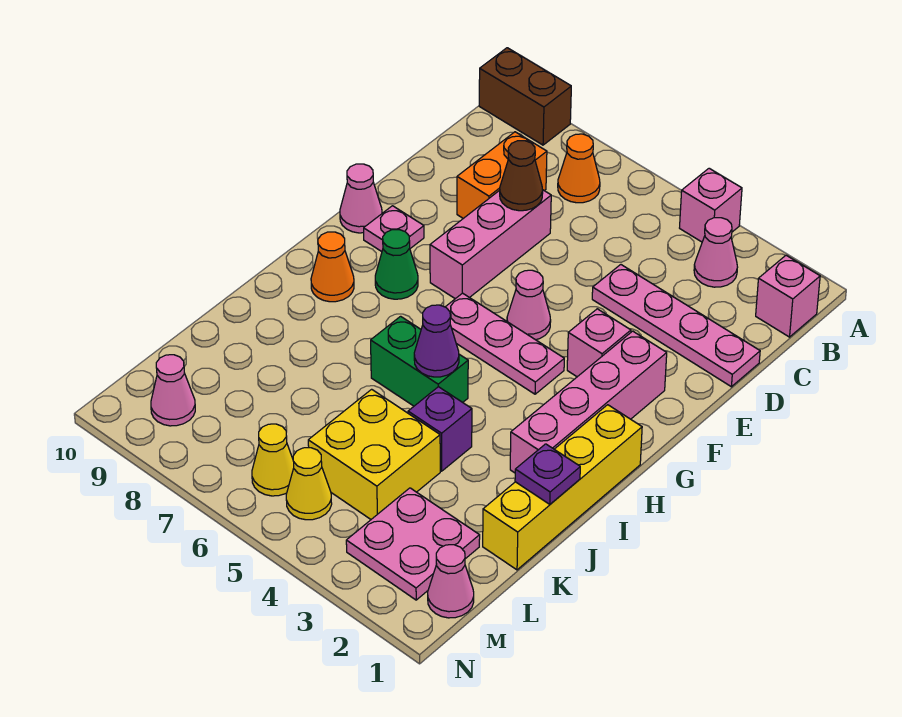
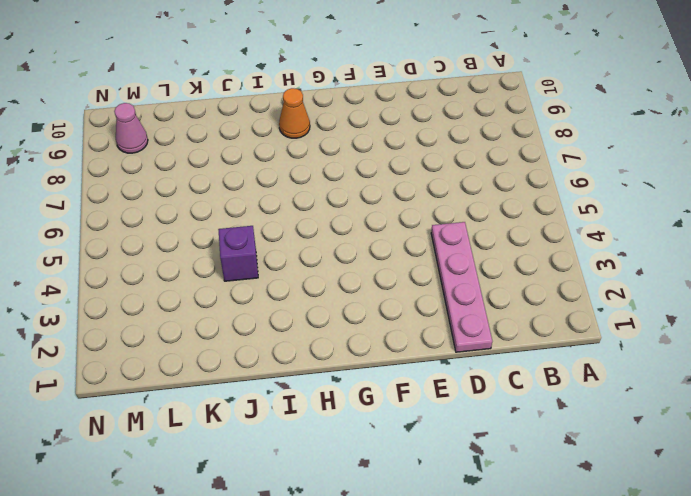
none -> pink 1x1 brick [680,168,742,242]
none -> brown 1x2 brick [479,48,571,145]
none -> pink 1x1 brick [756,255,820,337]

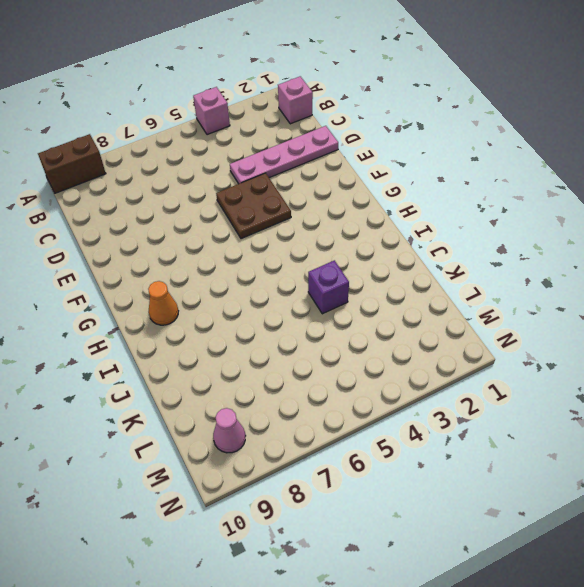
brown 2x2 plate [216,173,291,239] -> pink 1x1 cone [507,270,551,340]
none -> pink 1x1 cone [694,218,737,287]
none -> orange 1x1 cone [558,134,600,203]
none -> orange 1x2 brick [457,132,547,218]

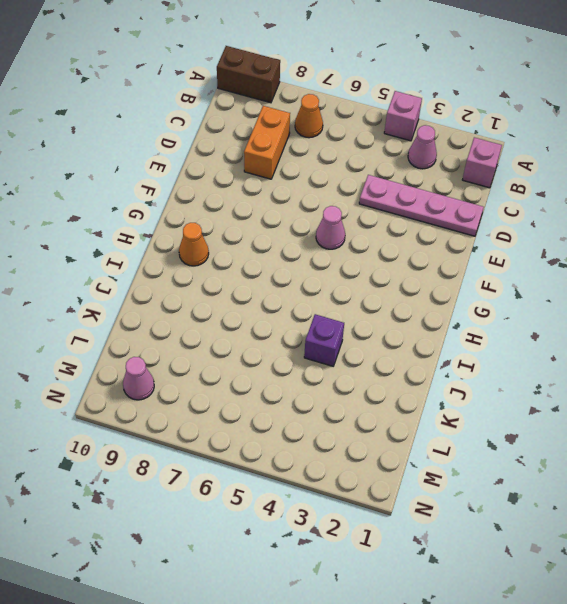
none -> pink 1x3 brick [430,190,551,299]
none -> pink 1x4 brick [510,331,667,473]
none -> pink 1x1 brick [567,309,631,377]

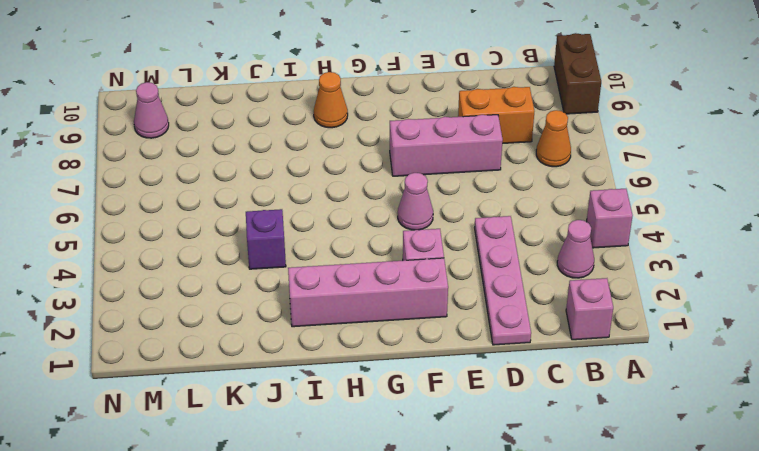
none -> pink 1x1 plate [364,206,424,252]
none -> pink 1x1 cone [340,164,382,233]
none -> pink 1x3 plate [446,293,564,394]

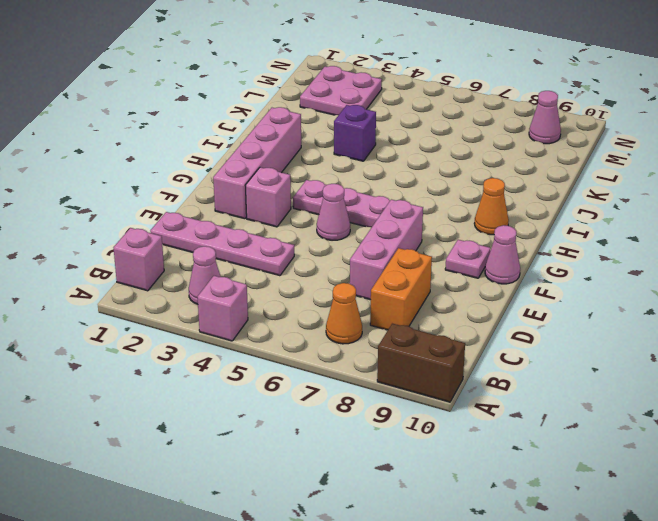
none -> green 1x1 cone [375,230,418,299]
none -> yellow 1x4 brick [483,405,642,570]
none -> green 1x2 brick [371,316,468,406]

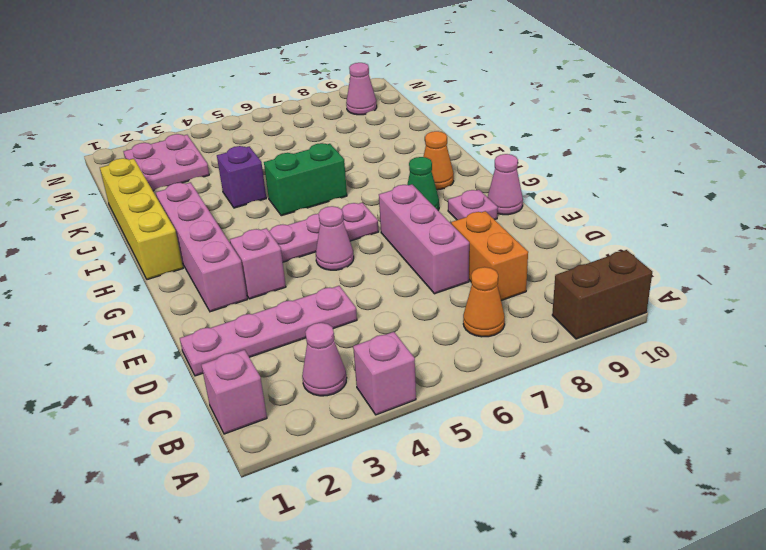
none -> yellow 2x2 brick [308,389,440,519]
none -> pink 1x1 cone [428,545,474,618]
none -> yellow 1x1 cone [286,448,332,520]

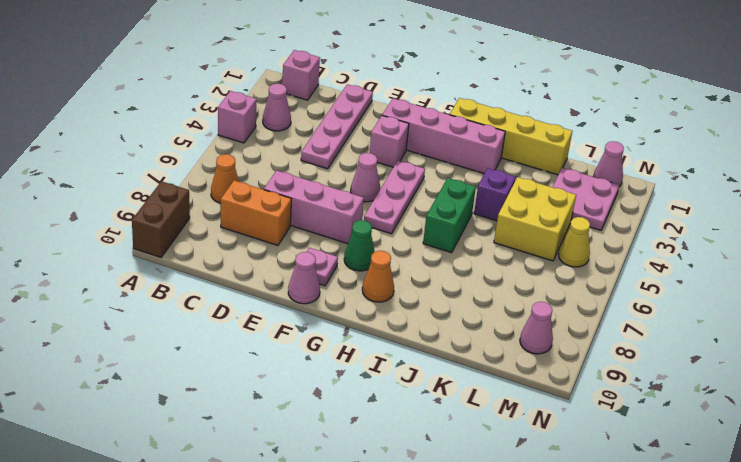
none -> yellow 1x1 cone [252,424,294,496]
none -> brown 1x1 cone [500,141,543,211]
none -> purple 1x1 cone [414,305,459,377]

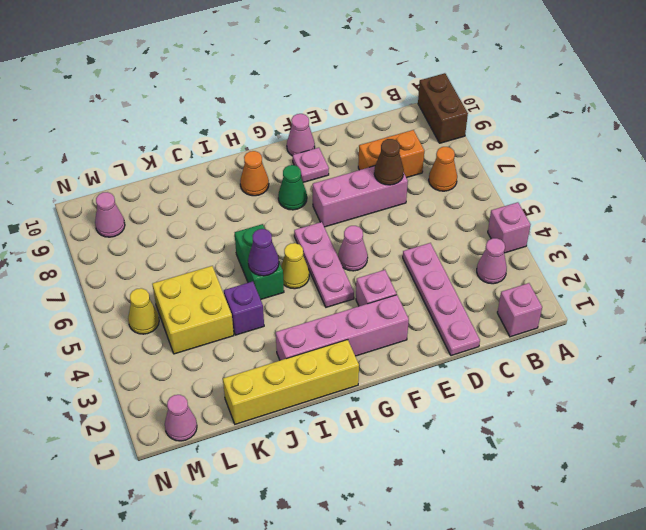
yellow 1x1 cone [281,243,309,289] -> yellow 1x1 cone moved to [252,424,294,496]
none -> pink 2x2 plate [346,488,480,600]
none -> purple 1x1 plate [515,444,580,504]

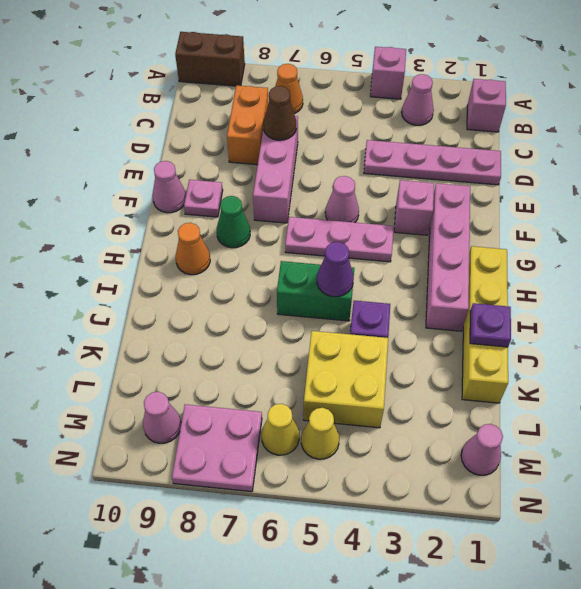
pink 2x2 plate [172,404,262,492] -> pink 2x2 plate moved to [346,488,480,600]

